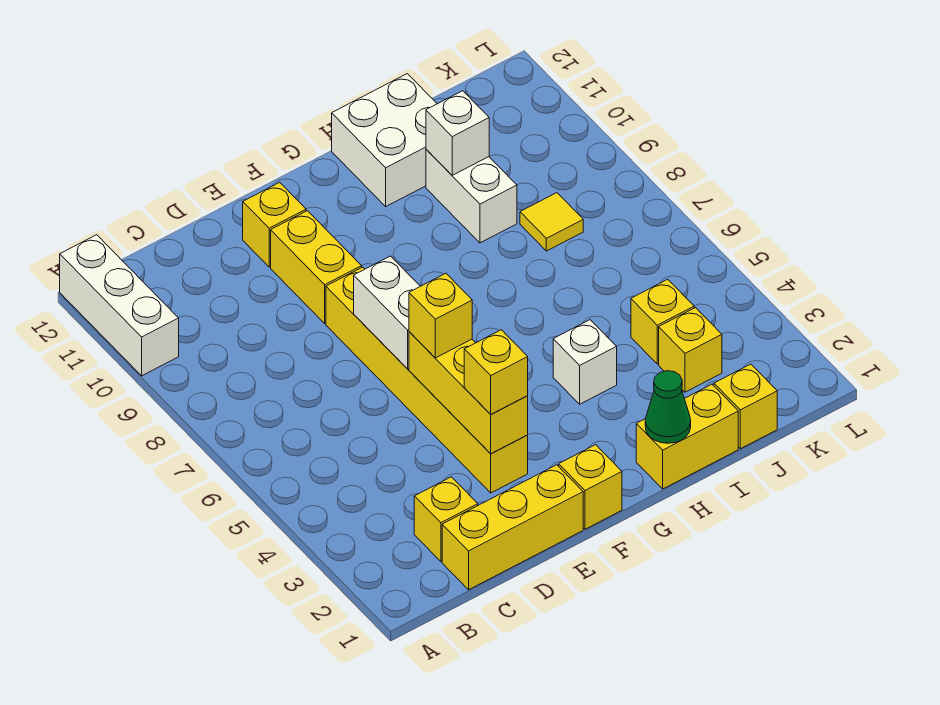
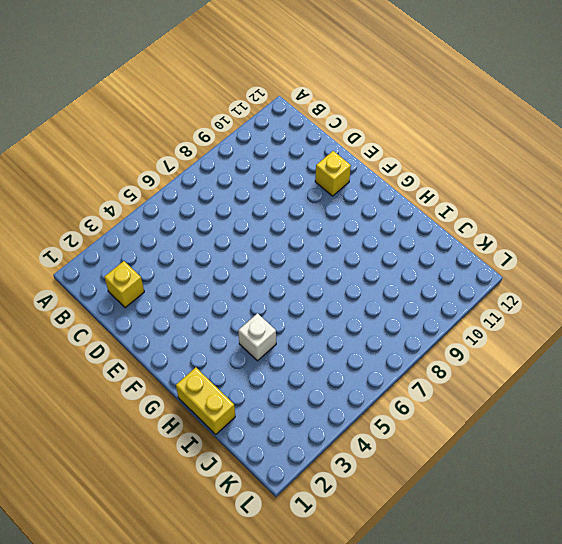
none -> white 1x3 brick [60,235,179,376]
none -> yellow 1x3 brick [442,465,583,590]
none -> yellow 1x6 brick [326,267,528,493]

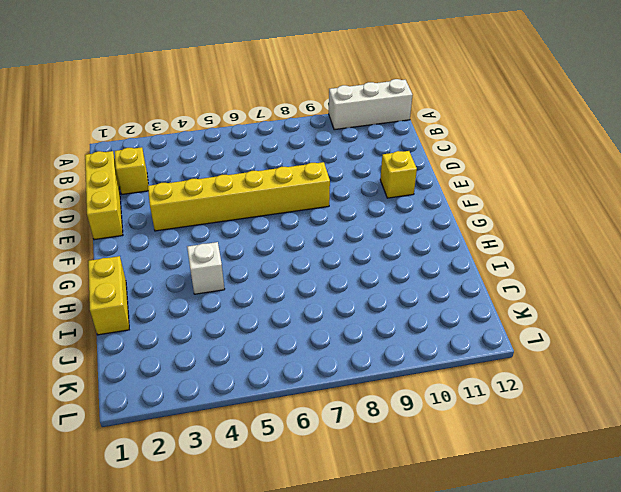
none -> yellow 1x2 brick [271,211,362,323]
none -> yellow 1x1 brick [559,445,622,529]
none -> white 2x2 brick [332,74,437,206]

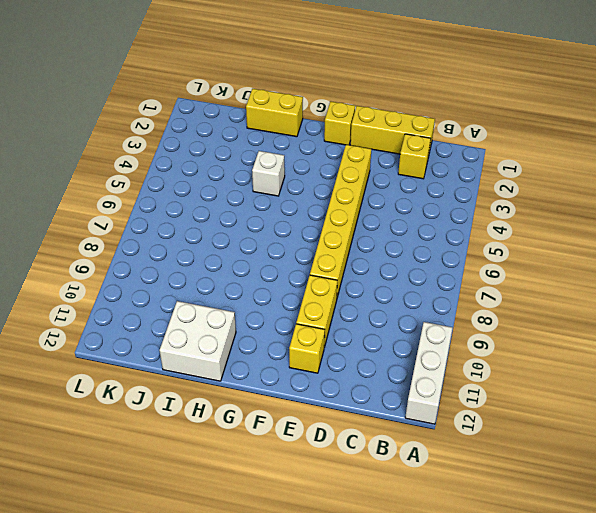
none -> white 1x2 brick [426,149,517,243]
none -> yellow 1x1 brick [714,364,777,449]
none -> yellow 1x1 brick [659,308,722,392]

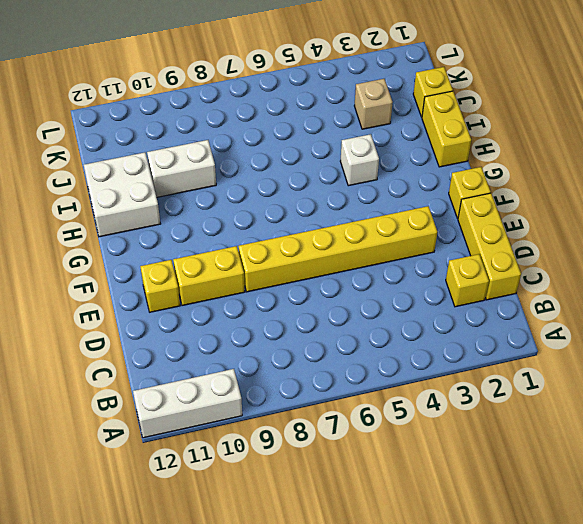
tan 1x1 brick [354,79,393,129] -> yellow 1x1 brick [659,308,722,392]
none -> yellow 1x1 brick [631,279,694,364]
none -> yellow 1x1 tile [520,193,583,251]
none -> yellow 1x3 brick [409,332,528,454]

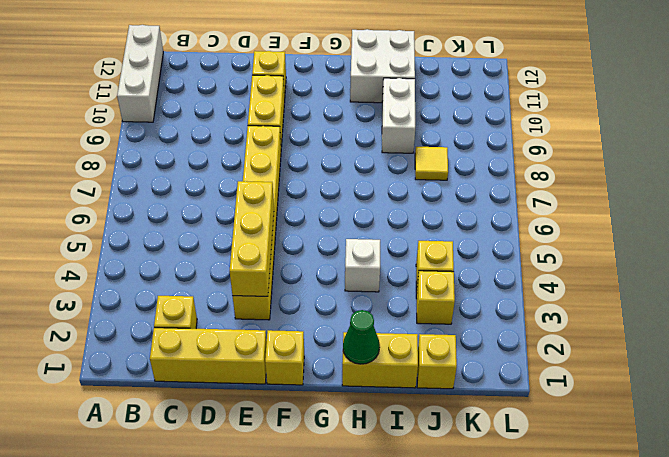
none -> white 1x2 brick [354,256,420,369]
none -> white 1x1 brick [426,91,489,175]
none -> yellow 1x1 brick [464,330,528,414]

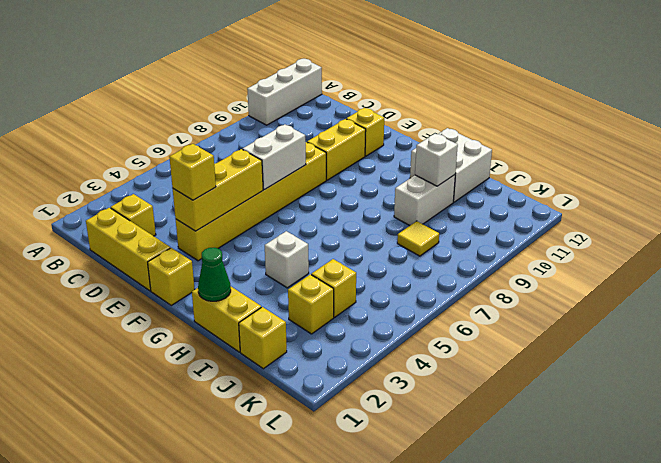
none -> yellow 1x1 brick [409,273,472,358]

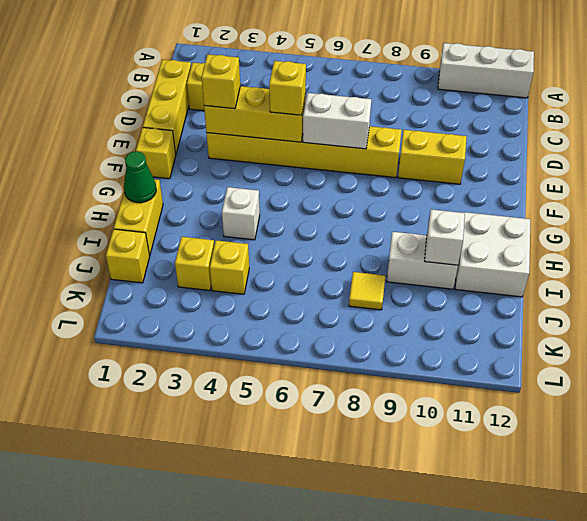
none -> yellow 1x1 brick [243,182,306,267]

